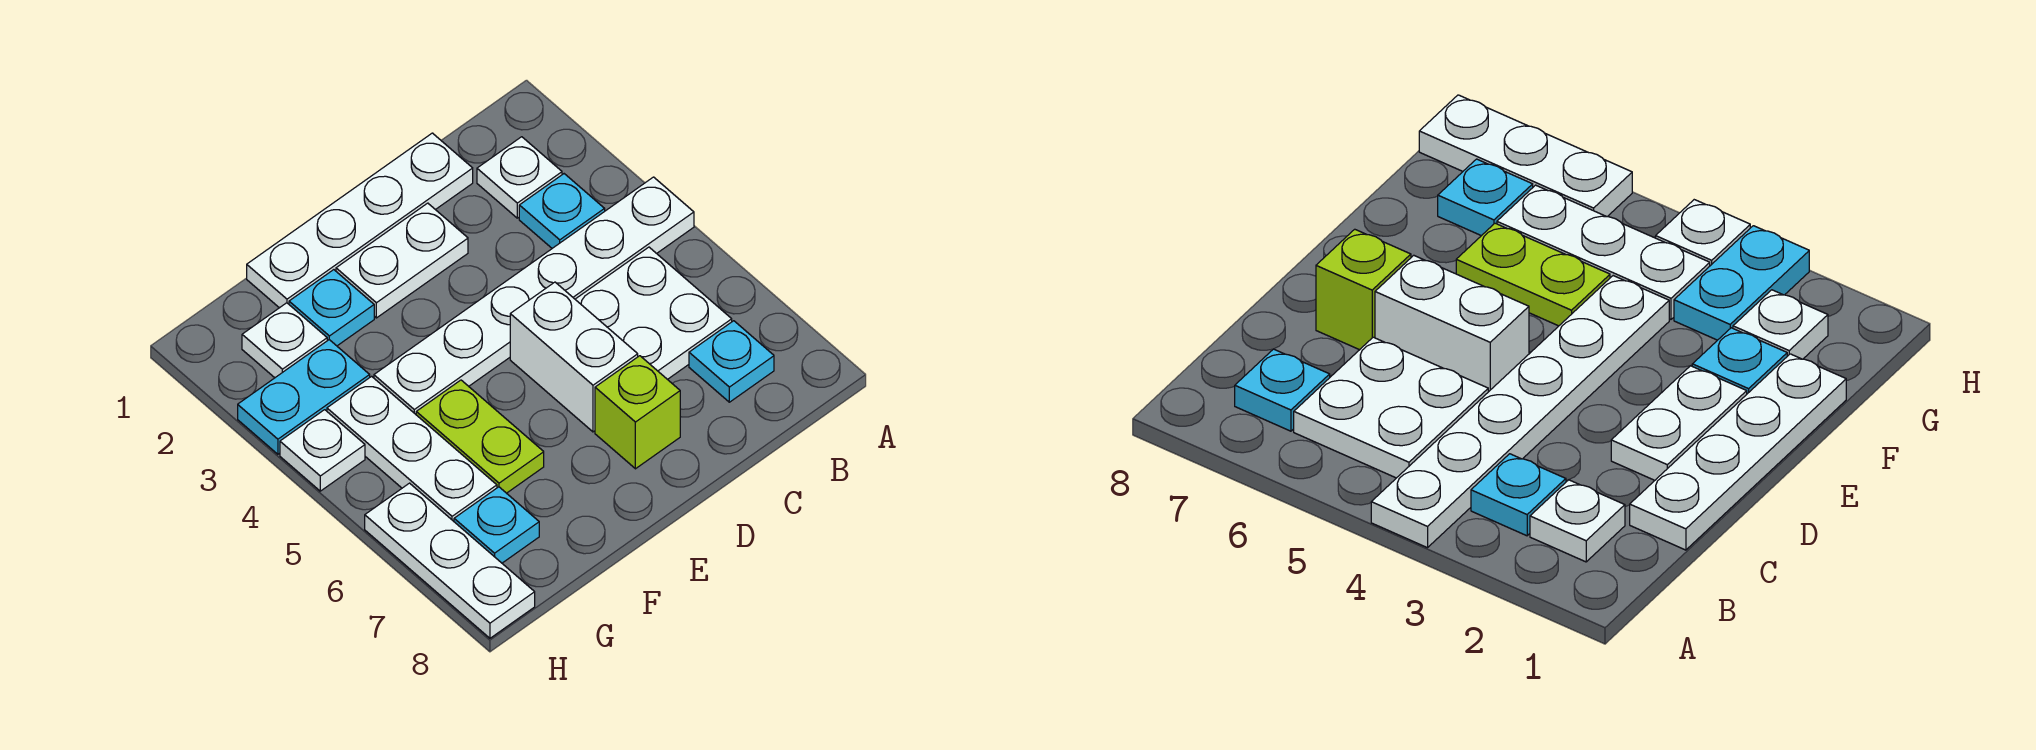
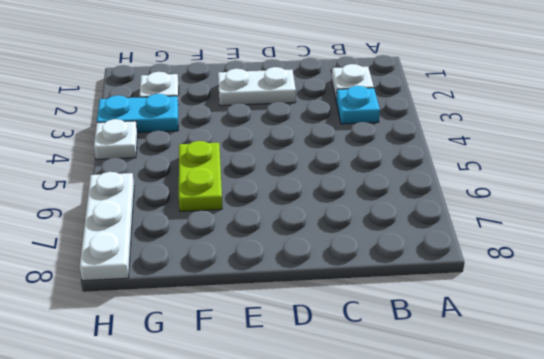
none -> white 1x6 plate [374,177,694,414]
none -> white 2x2 plate [575,247,732,379]
none -> cyan 1x1 plate [689,321,774,402]

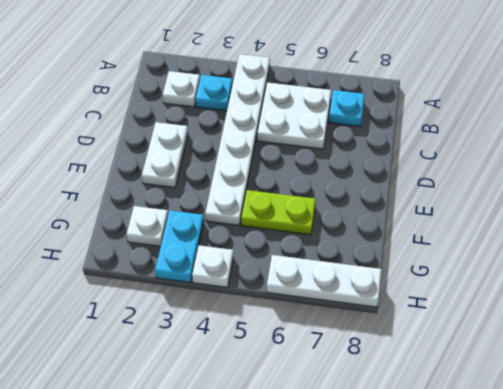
none -> white 1x4 plate [247,133,473,308]
none -> white 1x2 brick [510,282,638,432]
none -> lime 1x1 brick [595,356,680,469]

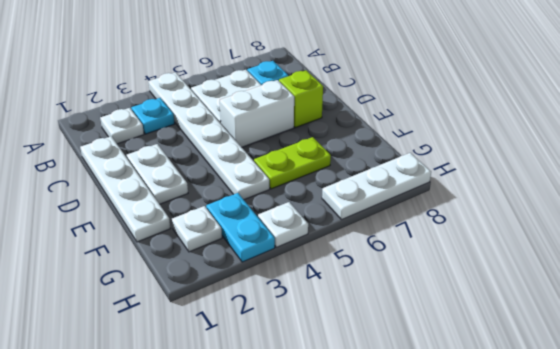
none -> cyan 1x1 plate [289,270,374,346]
none -> white 1x3 plate [327,376,497,521]
none -> cyan 1x1 plate [454,487,539,563]

